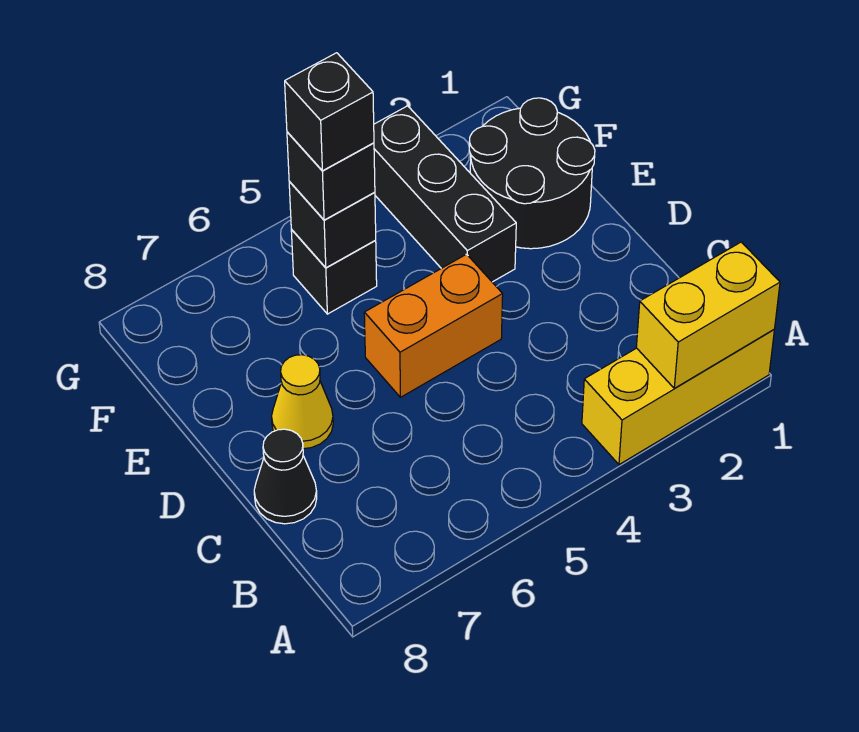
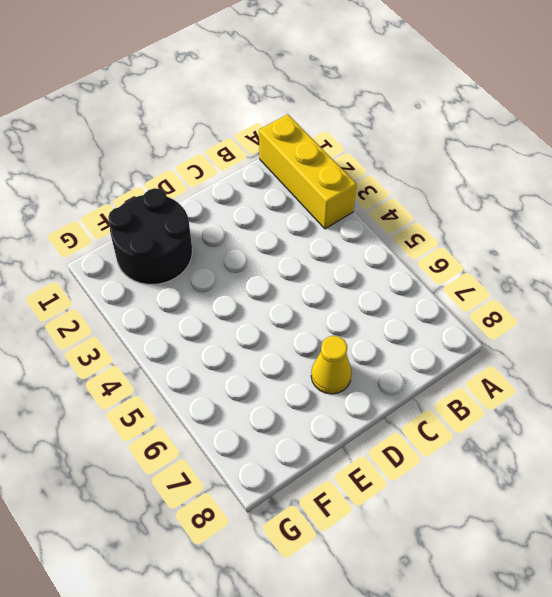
none -> black 1x1 cone [254,429,317,524]
none -> orange 1x2 brick [364,254,503,397]

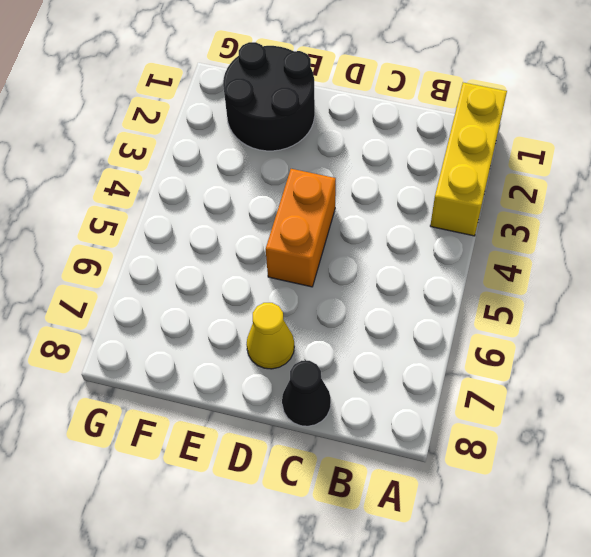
none -> black 1x3 brick [374,106,516,282]
none -> black 1x1 brick [291,230,377,314]

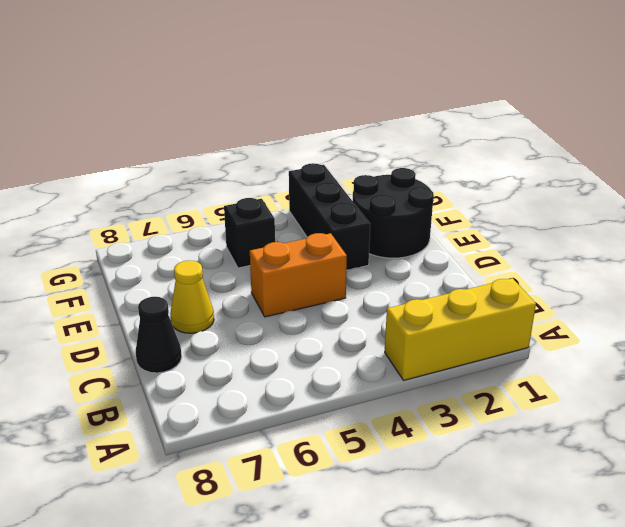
none -> yellow 1x2 brick [636,242,780,388]
none -> black 1x1 brick [289,182,376,268]

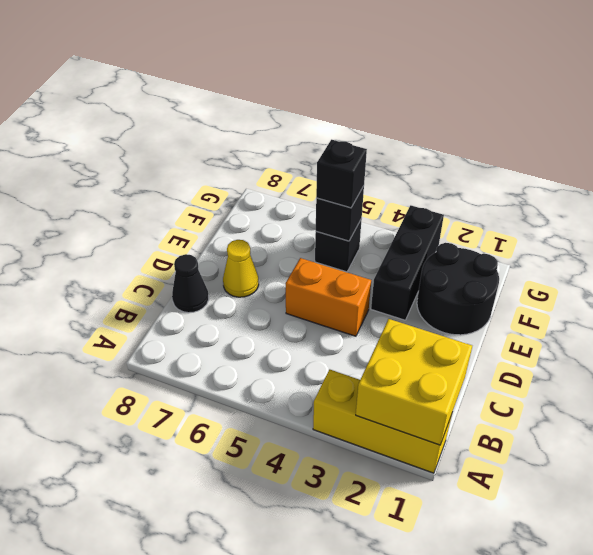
yellow 2x2 brick [356,319,472,445] -> yellow 1x2 brick [636,242,780,388]
none -> black 1x1 brick [285,53,374,171]

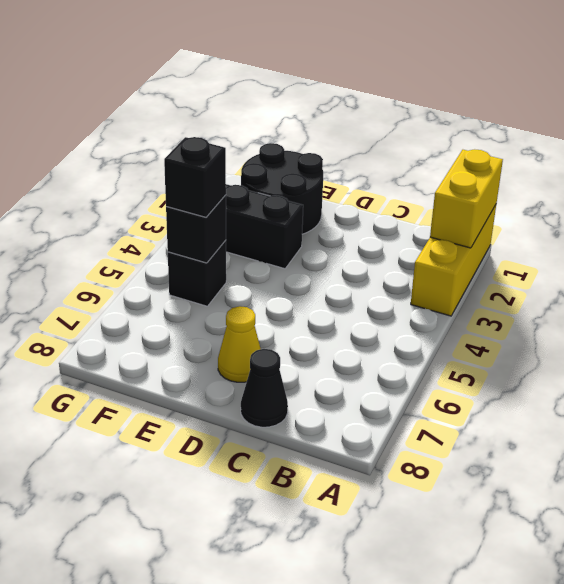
none -> orange 1x2 brick [364,254,503,397]
none -> black 1x1 brick [285,53,374,171]

